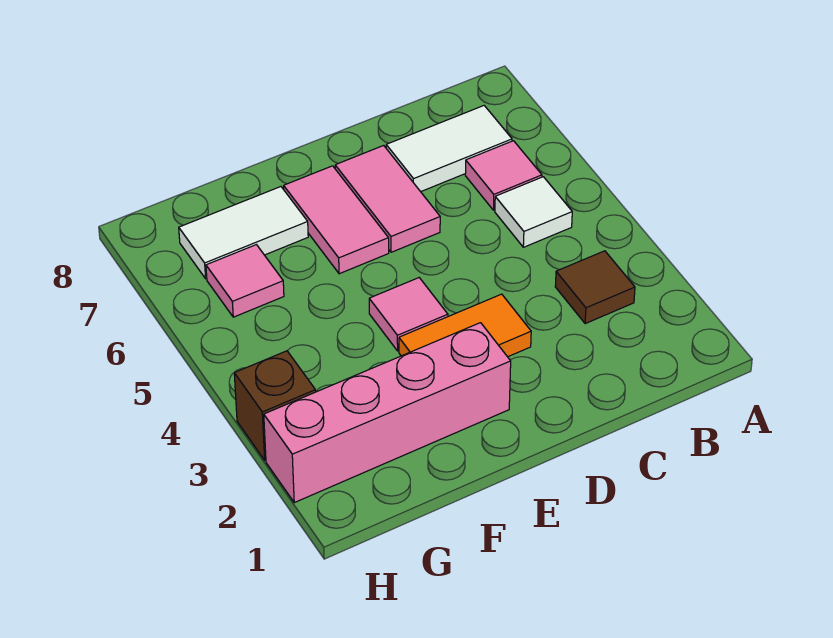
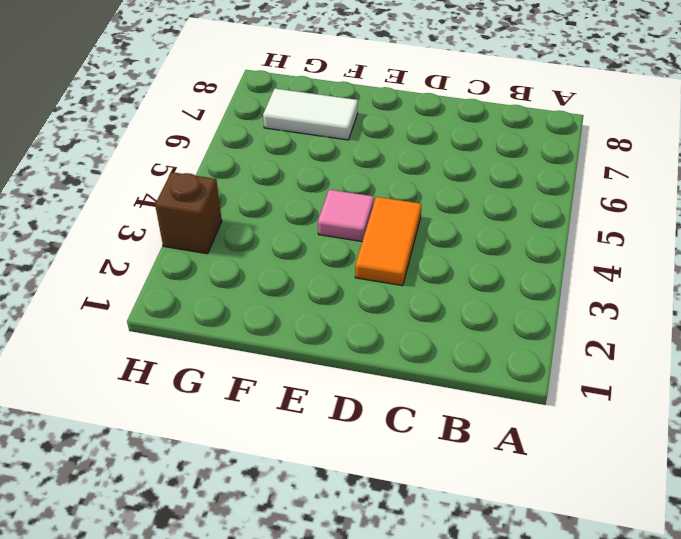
orange 1x2 tile [355,197,421,286] -> orange 1x2 tile turned to [399,294,531,357]
none -> brown 1x1 tile [555,251,635,324]
none -> white 1x1 tile [495,177,572,247]
none -> pink 1x1 tile [465,141,542,210]

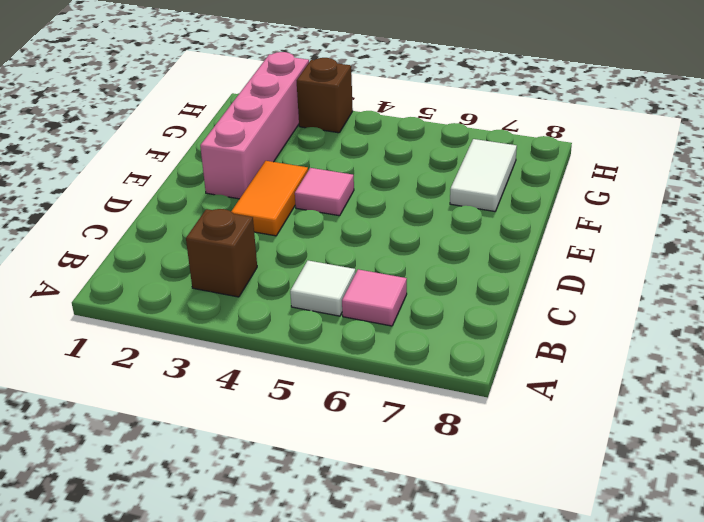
brown 1x1 brick [186,209,257,297] -> brown 1x1 tile [555,251,635,324]
none -> white 1x2 tile [386,106,512,192]
none -> pink 1x2 tile [335,145,440,252]
none -> pink 1x2 tile [284,166,389,274]

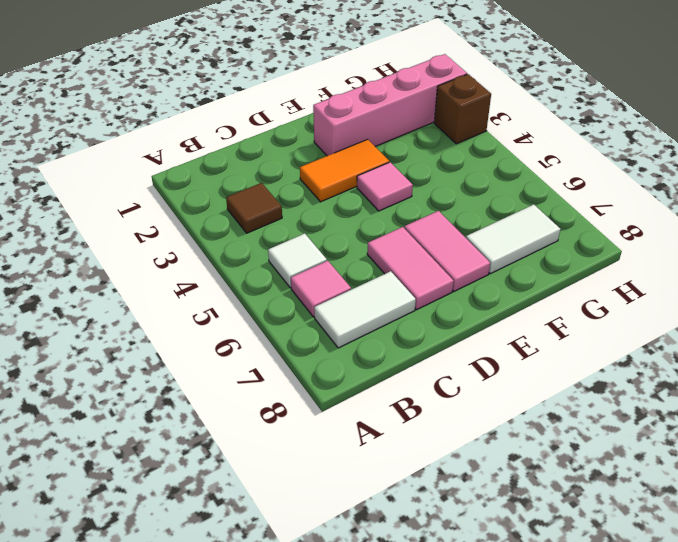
none -> pink 1x1 tile [206,245,284,317]

